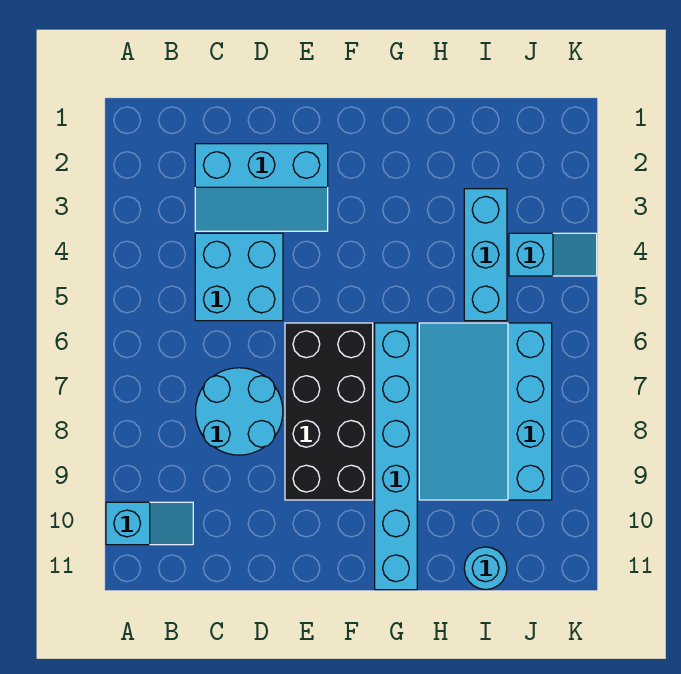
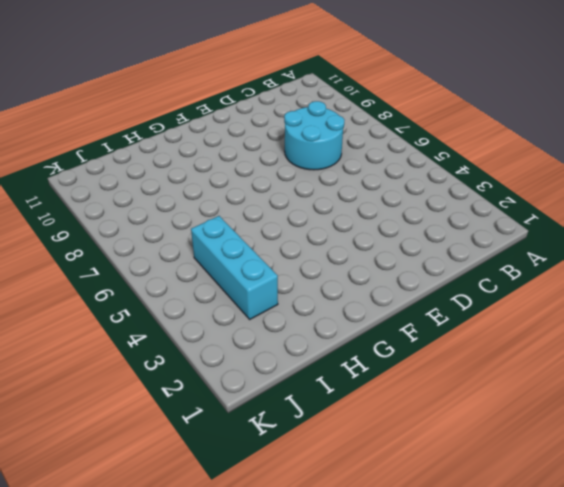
none -> cyan 1x2 slope [106,502,193,545]
none -> cyan 2x3 slope [195,144,328,231]

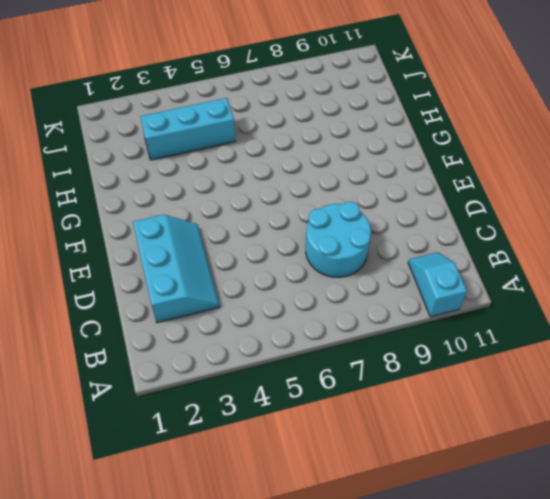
none -> cyan 2x2 brick [195,233,283,321]
none -> black 2x4 brick [285,323,373,500]

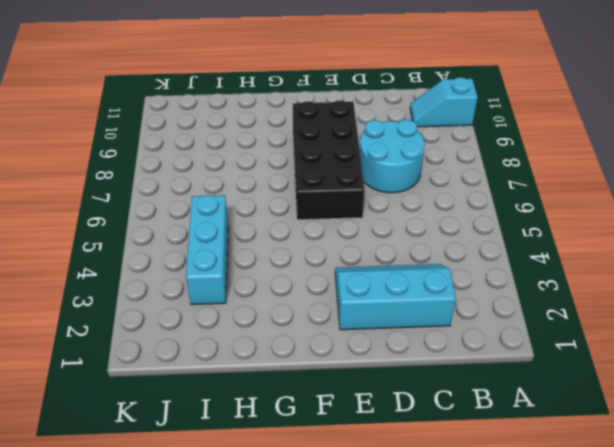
none -> cyan 2x2 brick [195,233,283,321]
none -> cyan 1x6 brick [375,323,417,590]

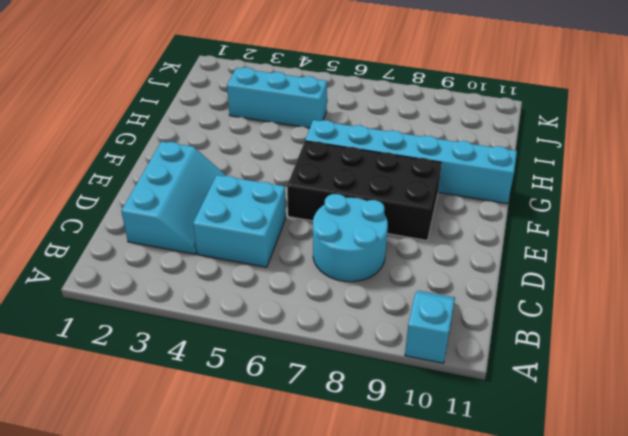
none -> cyan 3x4 slope [419,323,552,500]
none -> cyan 1x1 round brick [464,547,507,590]

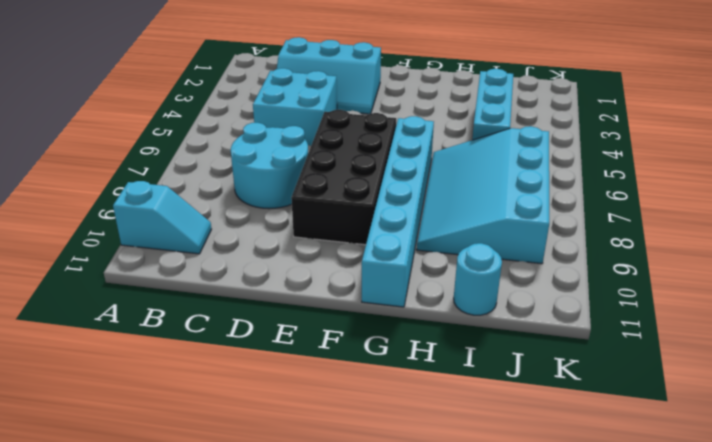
none -> cyan 1x2 slope [509,233,597,276]

